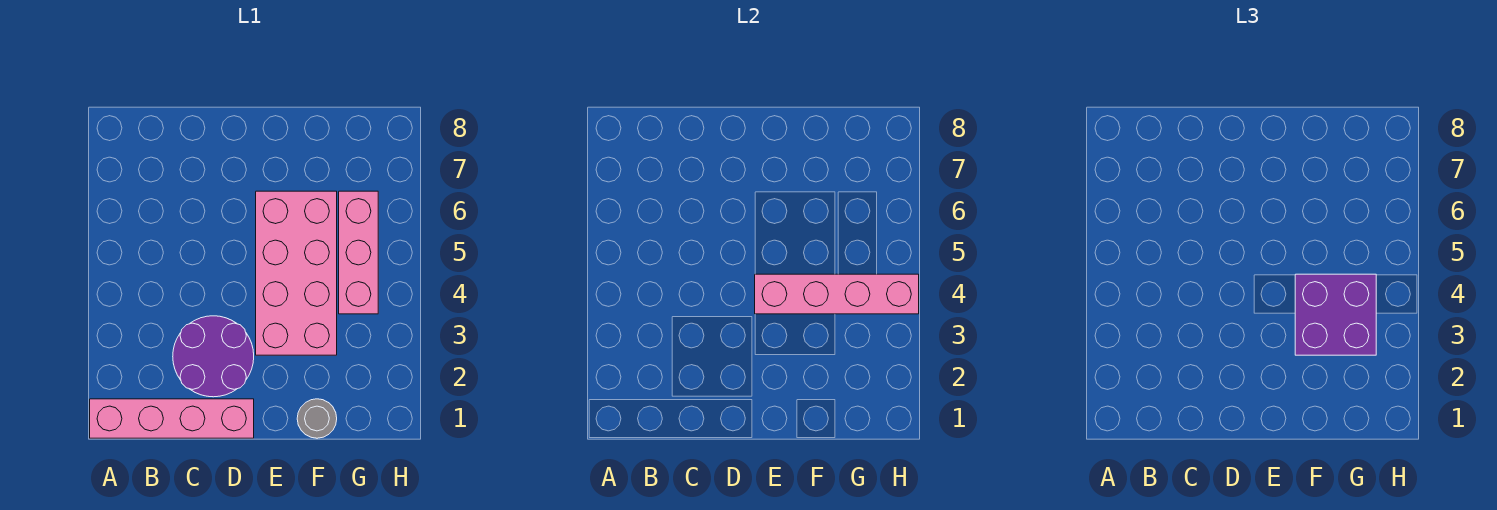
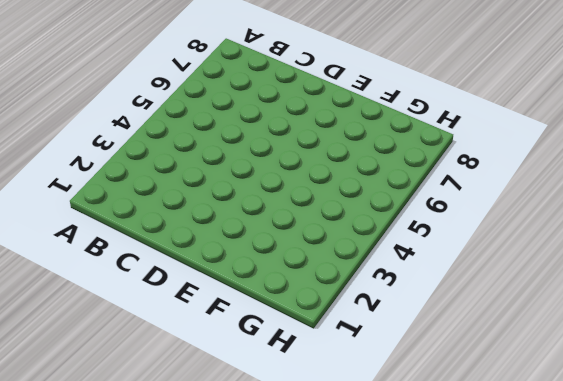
none -> pink 1x4 brick [90,399,254,438]
none -> purple 2x2 round brick [173,316,254,397]

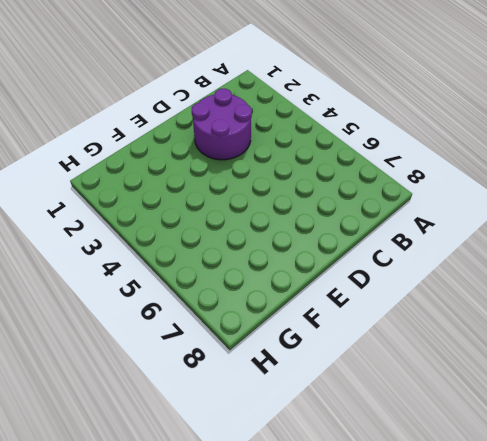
none -> pink 1x4 brick [90,399,254,438]
none -> pink 2x4 brick [256,191,337,355]

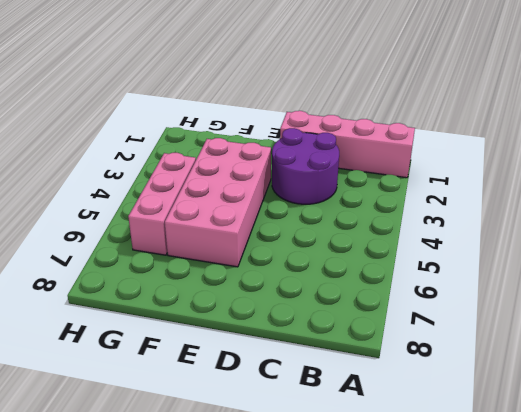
none -> grey 1x1 round brick [297,399,337,438]
none -> pink 1x4 brick [755,274,919,314]

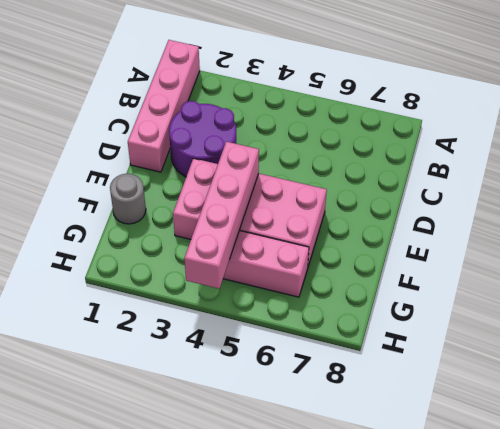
none -> purple 2x2 brick [1295,274,1376,355]

